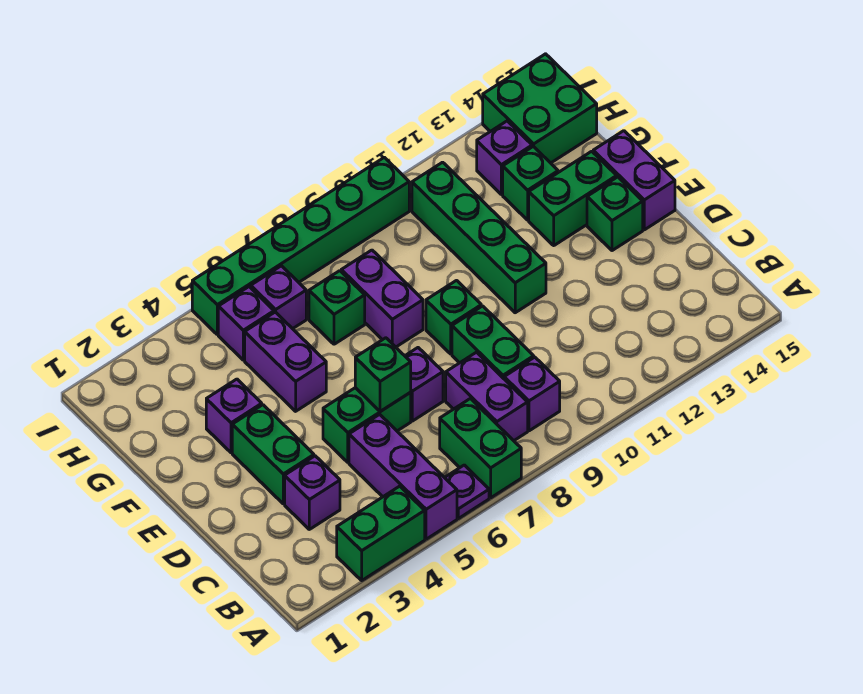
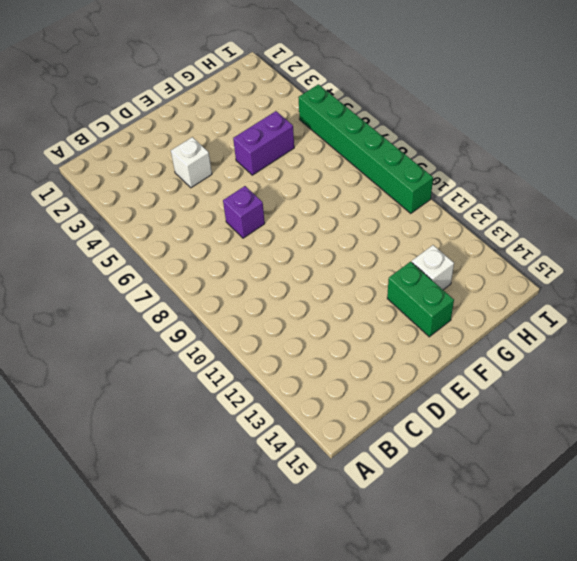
white 1x1 brick [171,137,212,188] -> none
white 1x1 brick [412,245,454,290] -> green 1x1 brick [503,146,558,220]
none -> green 1x2 brick [337,486,425,580]
none -> purple 1x3 brick [349,414,457,539]
none -> purple 1x1 plate [445,465,489,519]

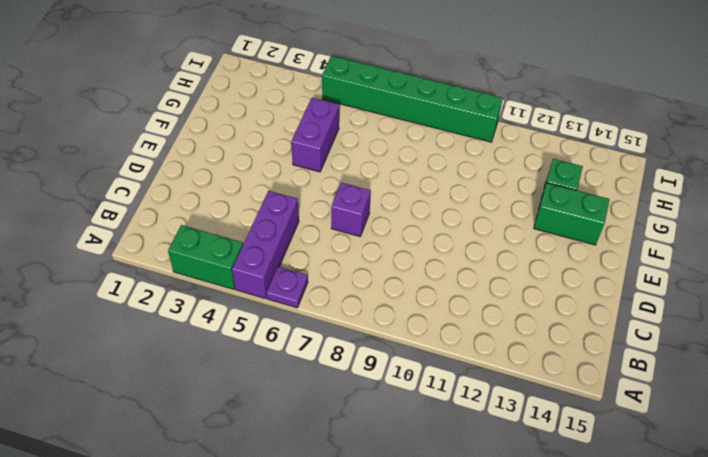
none -> green 1x2 brick [440,399,521,498]
none -> purple 1x2 brick [446,352,528,441]
none -> purple 1x1 brick [504,357,560,431]

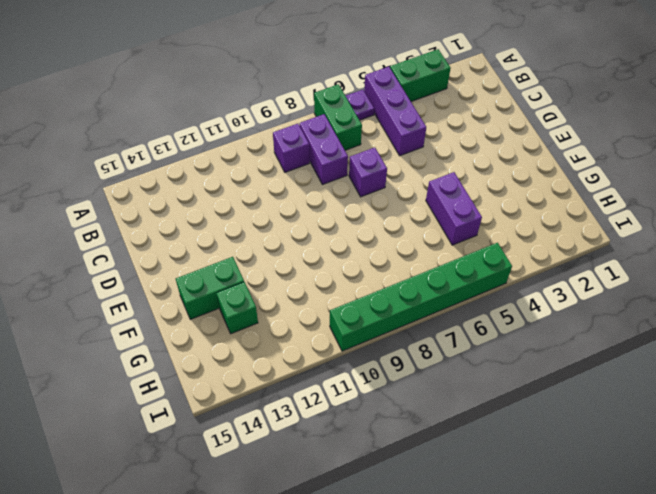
none -> purple 1x1 brick [285,456,340,529]
none -> green 1x2 brick [452,306,534,379]
none -> green 1x2 brick [232,405,314,504]

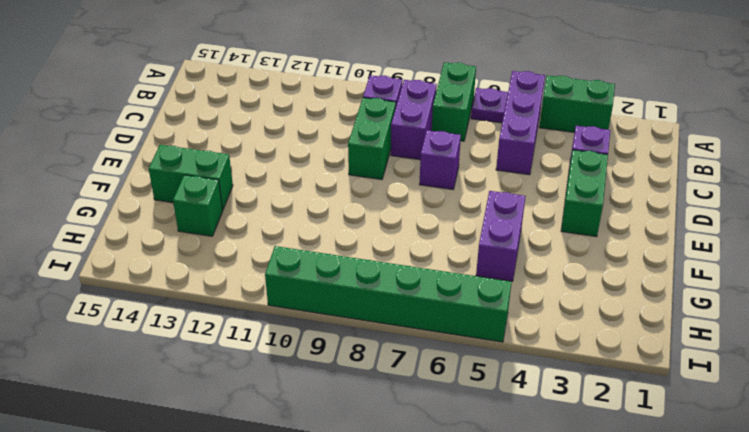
none -> green 1x2 brick [323,388,411,462]
none -> green 1x1 brick [426,281,481,354]
none -> green 1x4 brick [412,162,546,313]

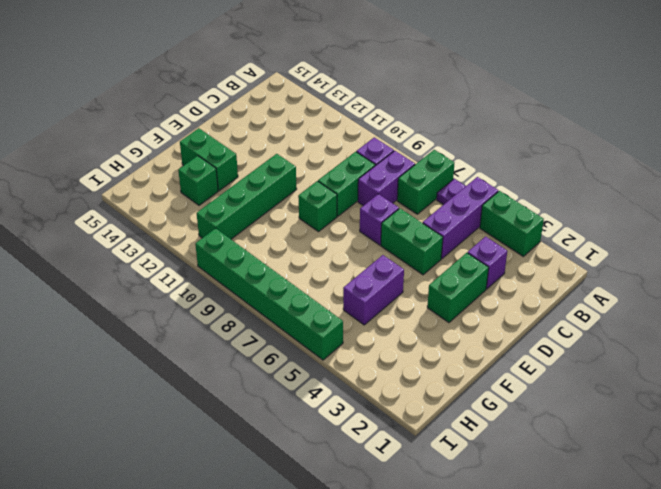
none -> green 1x1 brick [587,177,643,251]
none -> purple 1x2 brick [593,131,675,230]
none -> purple 1x1 brick [206,379,262,453]

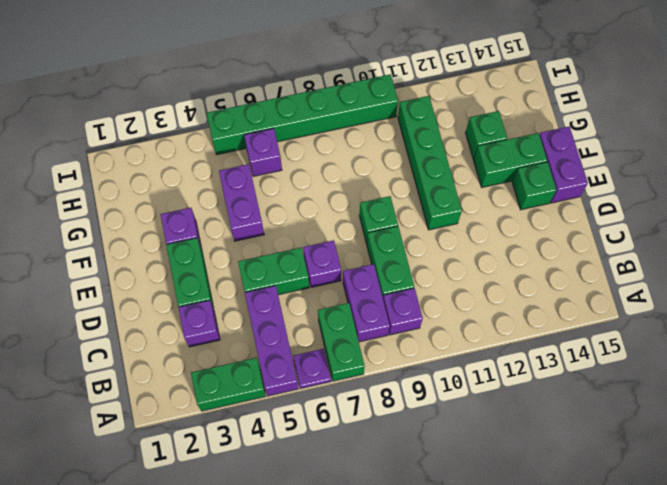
none -> purple 1x2 brick [341,250,423,347]
none -> green 1x1 brick [309,271,365,344]
none -> purple 1x1 brick [218,287,274,360]

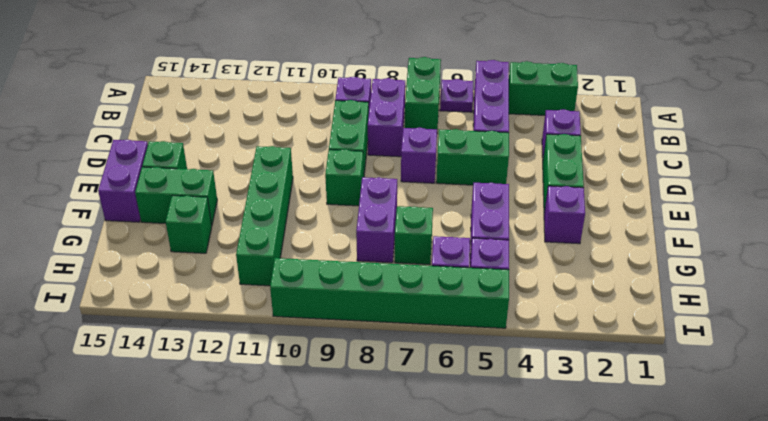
none -> purple 1x1 brick [477,121,532,195]
none -> green 2x2 brick [483,54,597,163]
none -> green 1x1 brick [355,338,411,412]

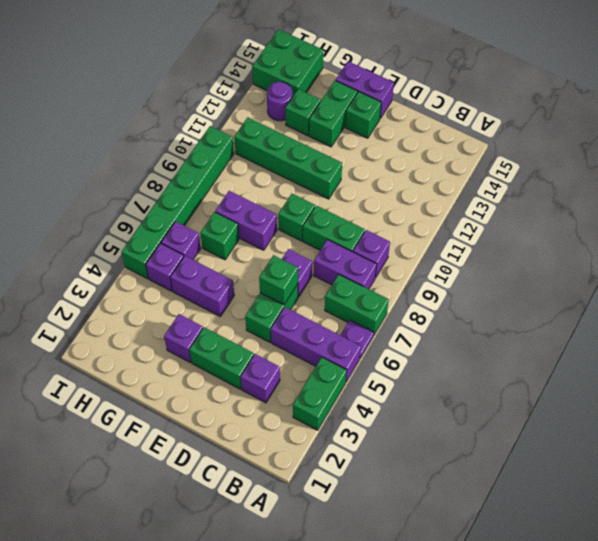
purple 1x1 round brick [267,82,292,121] -> purple 1x1 brick [477,121,532,195]

